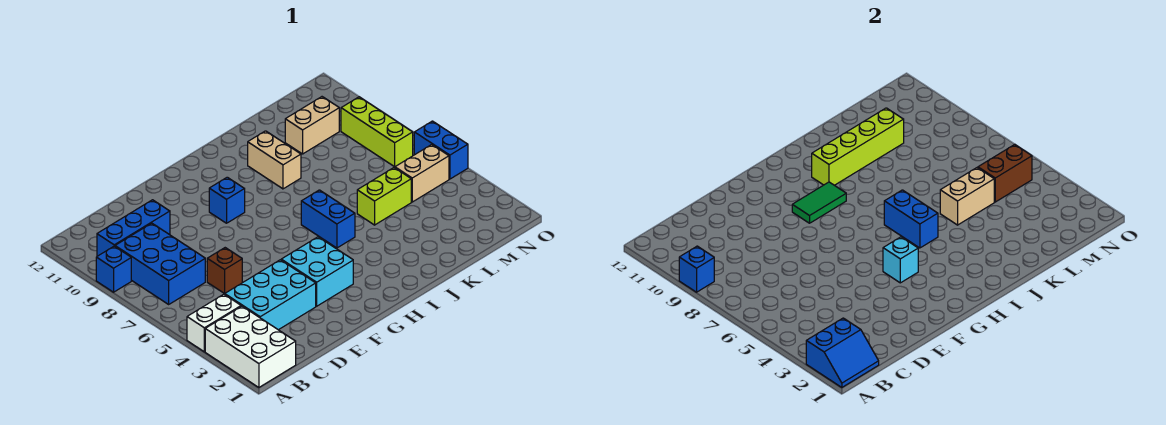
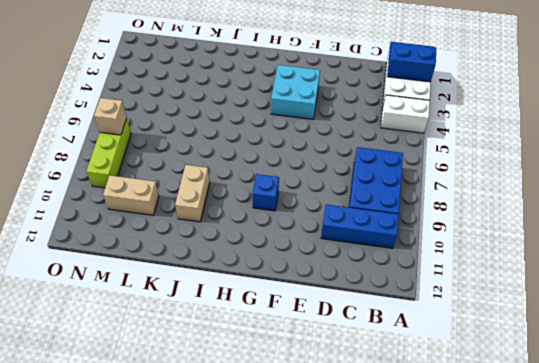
tan 1x1 brick [94,98,127,135] -> none
none -> blue 1x1 brick [96,246,131,292]
none -> cyan 2x3 brick [225,260,316,330]
none -> brown 1x1 brick [207,248,242,294]

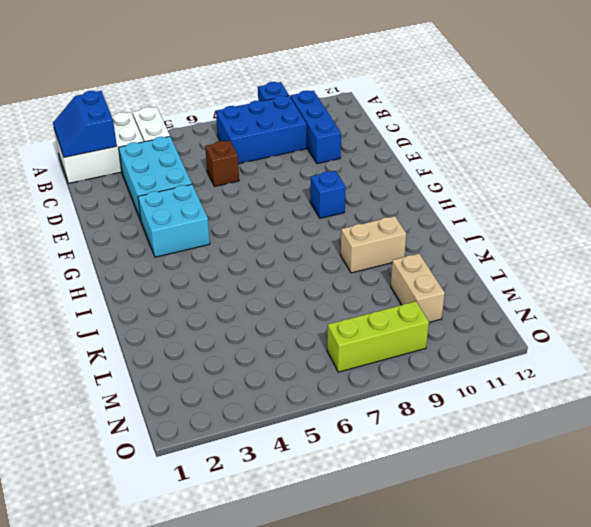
none -> blue 1x2 brick [301,190,355,248]
none -> lime 1x2 brick [357,168,411,225]
none -> tan 1x2 brick [395,145,449,202]

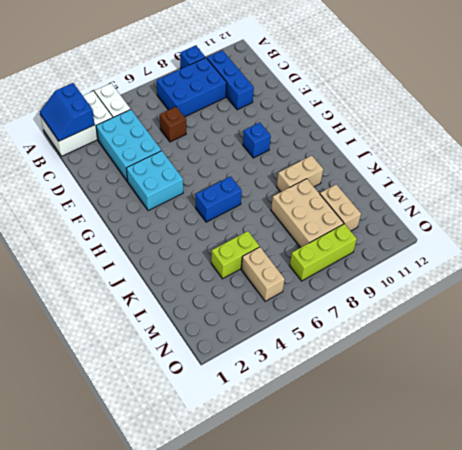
tan 2x3 brick [271,179,344,248] -> none
lime 1x2 brick [211,231,260,279] -> lime 1x2 brick turned to [357,168,411,225]
none -> blue 1x2 brick [414,121,468,179]
none -> blue 1x1 brick [679,246,714,292]
none -> cyan 1x1 brick [883,237,918,283]

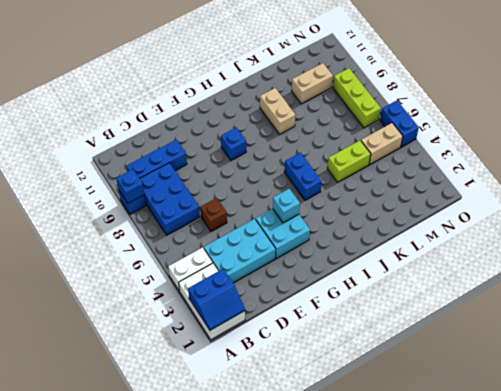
none -> green 1x2 tile [792,182,846,223]
none -> blue 1x2 brick [884,190,938,248]
none -> lime 1x4 brick [812,108,904,185]

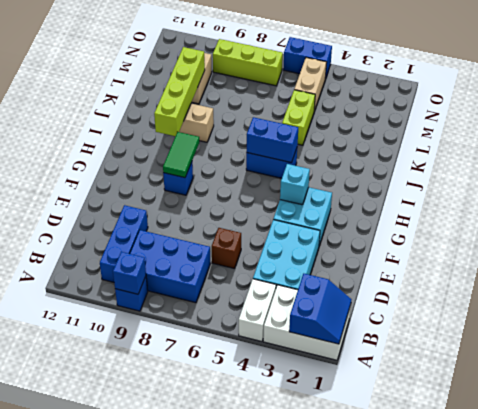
none -> tan 1x2 brick [940,168,994,225]
none -> brown 1x2 brick [978,145,1032,202]

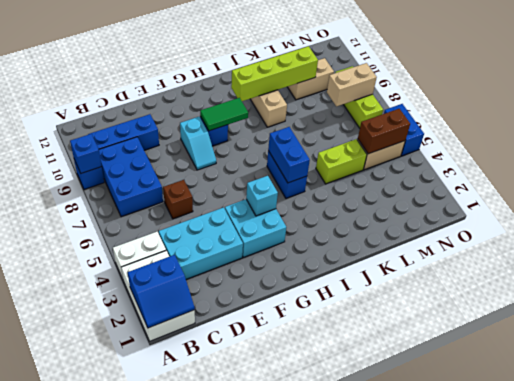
cyan 1x2 slope [180,117,216,170] -> none
tan 1x2 brick [327,63,377,106] -> tan 1x2 brick moved to [940,168,994,225]

